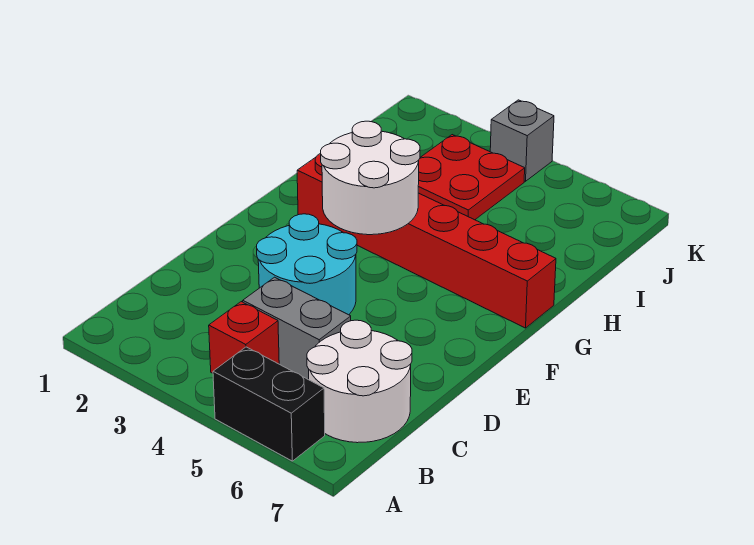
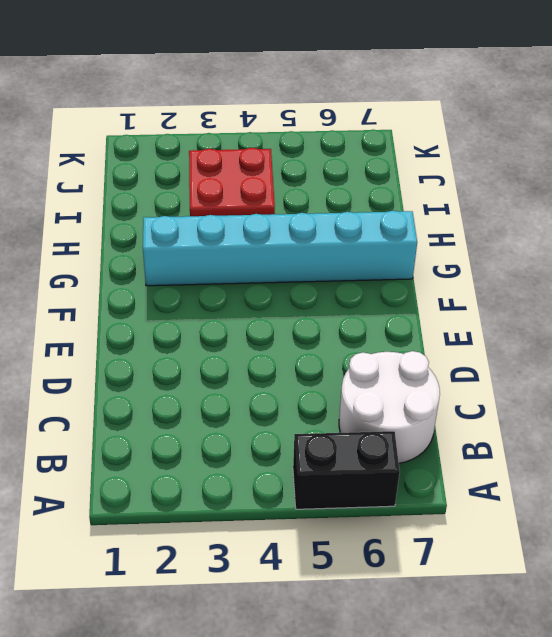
cyan 1x6 brick [143,211,417,286] -> red 1x6 brick [297,153,556,328]
none -> red 1x1 brick [209,302,279,373]
none -> grey 1x2 brick [243,277,351,380]

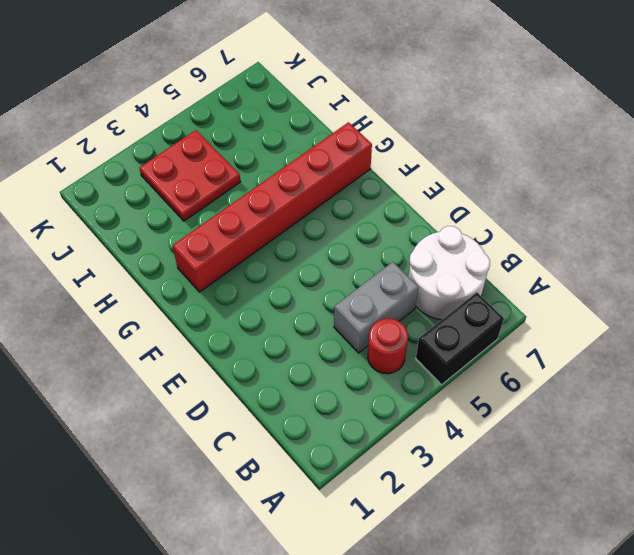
red 1x1 round brick [368,318,408,374] -> red 1x1 brick [209,302,279,373]
none -> cyan 2x2 round brick [257,214,357,315]
none -> grey 1x1 brick [490,100,554,181]

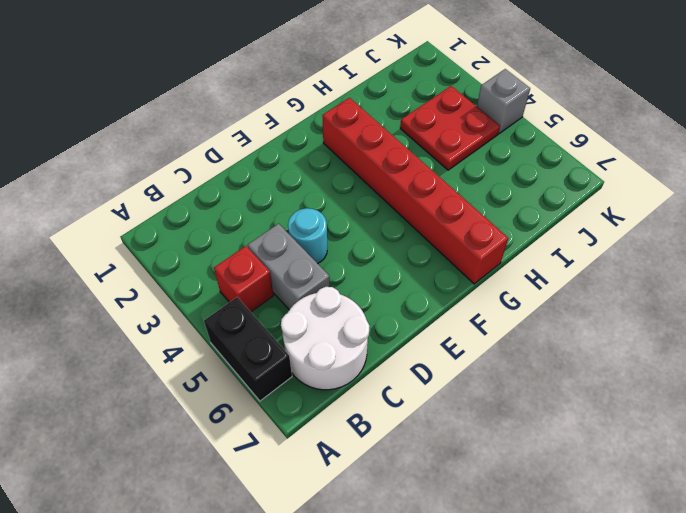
cyan 1x1 round brick [288,208,327,263] -> cyan 2x2 round brick [257,214,357,315]
none -> white 2x2 round brick [321,121,420,235]

